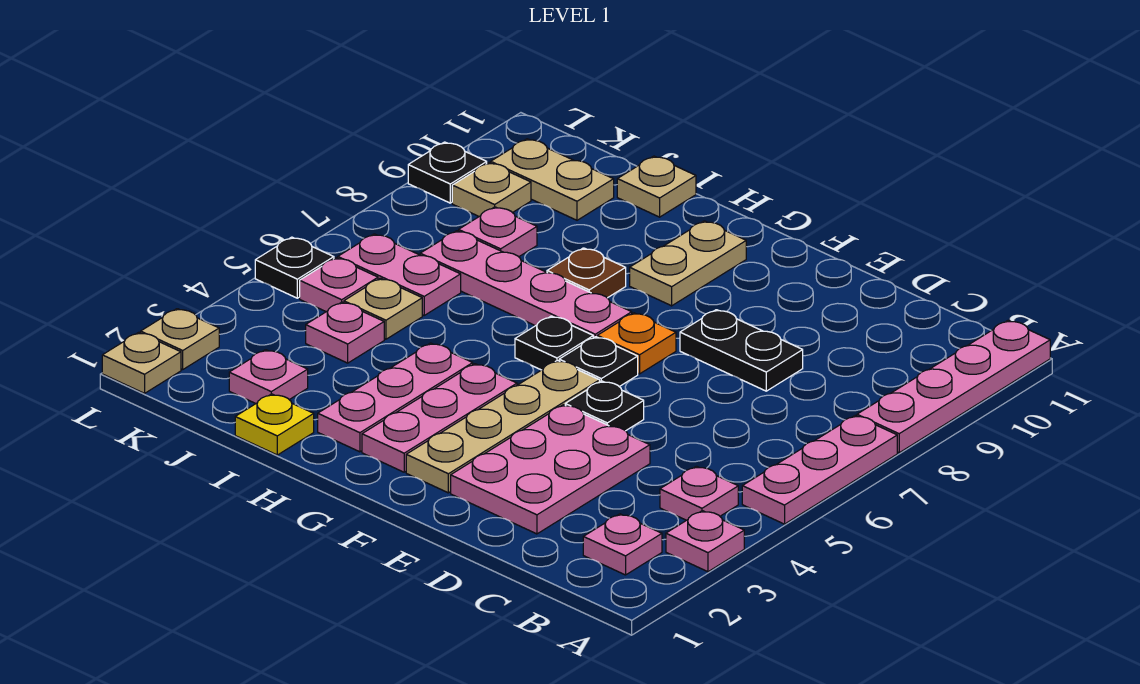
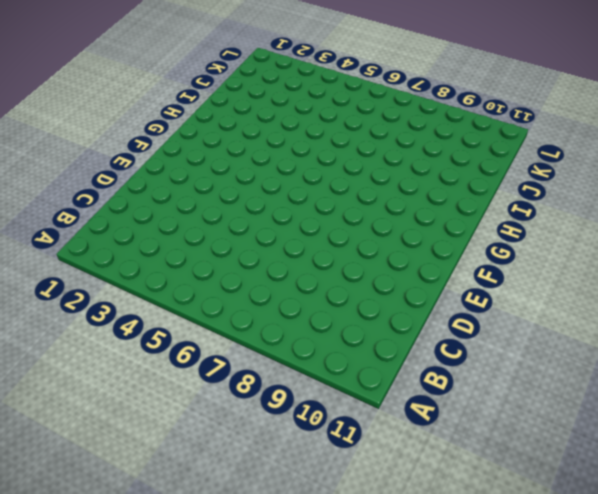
none -> pink 1x1 plate [666,511,744,572]
none -> pink 1x3 plate [742,416,897,524]
none -> pink 1x4 plate [857,320,1050,453]
none -> pink 1x1 plate [583,514,662,575]

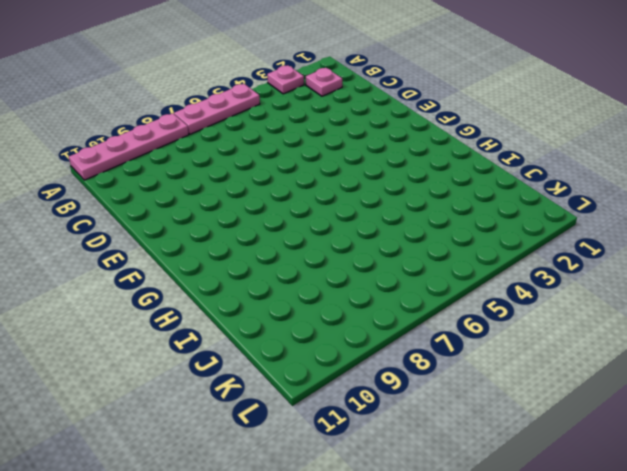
none -> pink 1x1 plate [660,466,738,520]
none -> pink 2x3 plate [451,405,650,534]
none -> black 1x2 plate [680,310,803,391]
none -> black 1x1 plate [565,381,644,431]

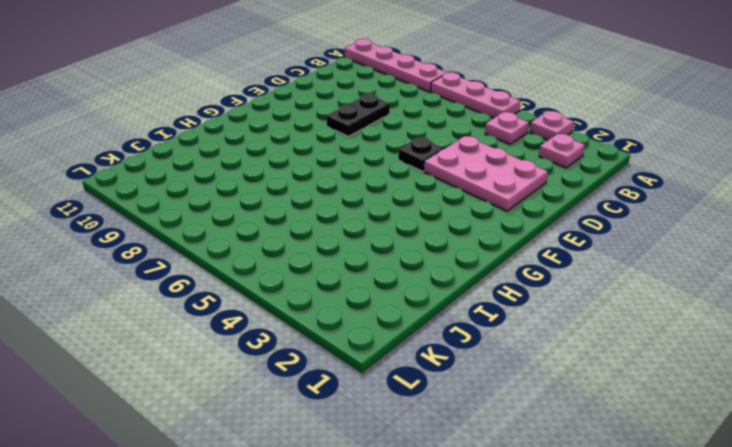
none -> tan 1x4 plate [406,360,600,493]
none -> black 1x1 plate [559,337,638,387]
none -> orange 1x1 plate [597,313,676,374]
none -> pink 1x3 plate [362,364,517,472]

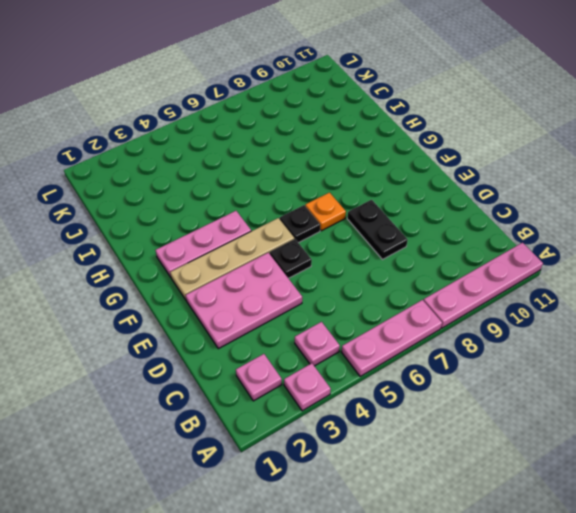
none -> black 1x1 plate [515,316,593,370]
none -> pink 1x4 plate [420,231,632,338]
none -> tan 1x2 plate [630,221,746,306]
none -> pink 1x3 plate [318,343,473,452]

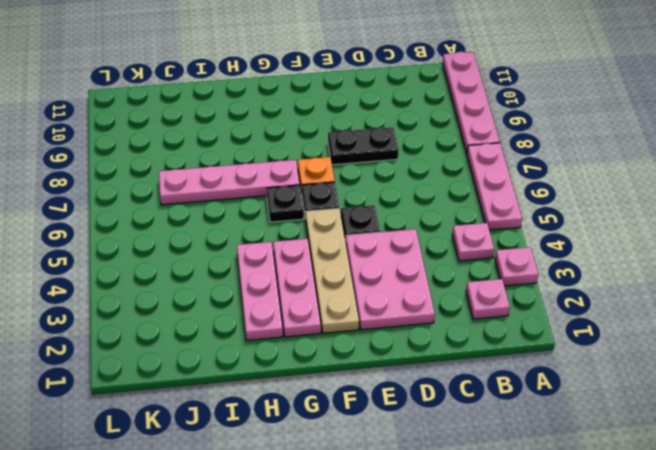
none -> tan 1x2 plate [630,221,746,306]
none -> brown 1x1 plate [547,248,626,298]
none -> yellow 1x1 plate [235,394,314,455]
none -> tan 1x1 plate [617,156,696,217]

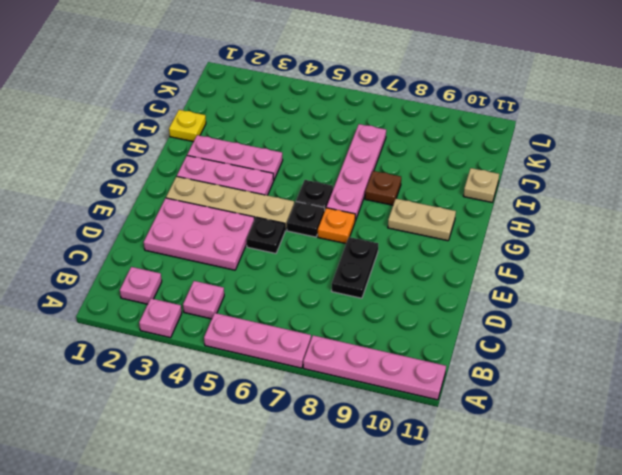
none -> pink 1x1 plate [229,350,308,404]
none -> pink 1x1 plate [306,302,384,363]
none -> tan 1x1 plate [344,278,422,339]
none -> pink 1x2 plate [338,234,461,315]

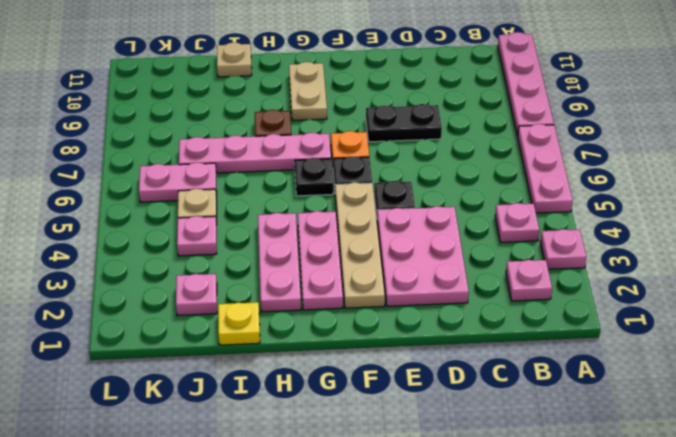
none -> pink 1x1 plate [459,207,537,257]
none -> tan 1x2 plate [491,139,614,220]
none -> pink 1x1 plate [300,258,378,312]
none -> tan 1x1 plate [452,163,531,216]

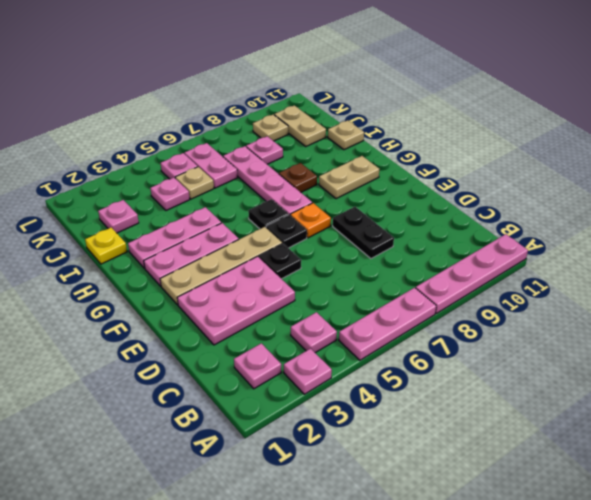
none -> tan 1x1 plate [102,332,181,393]
none -> tan 1x1 plate [141,309,219,370]
none -> black 1x1 plate [255,237,334,298]
none -> black 1x1 plate [408,142,487,203]

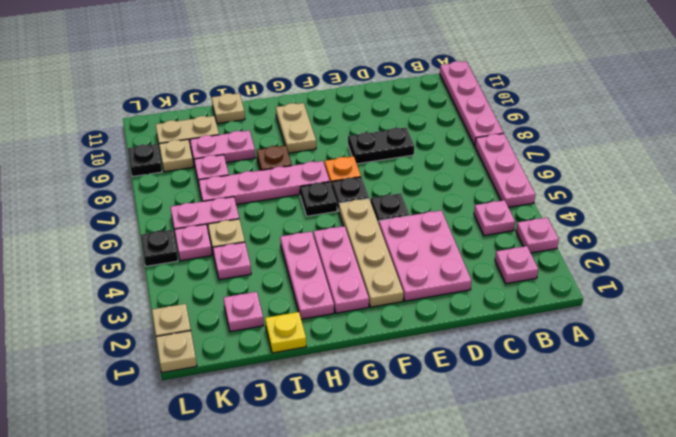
pink 1x2 plate [190,130,255,164] -> none

